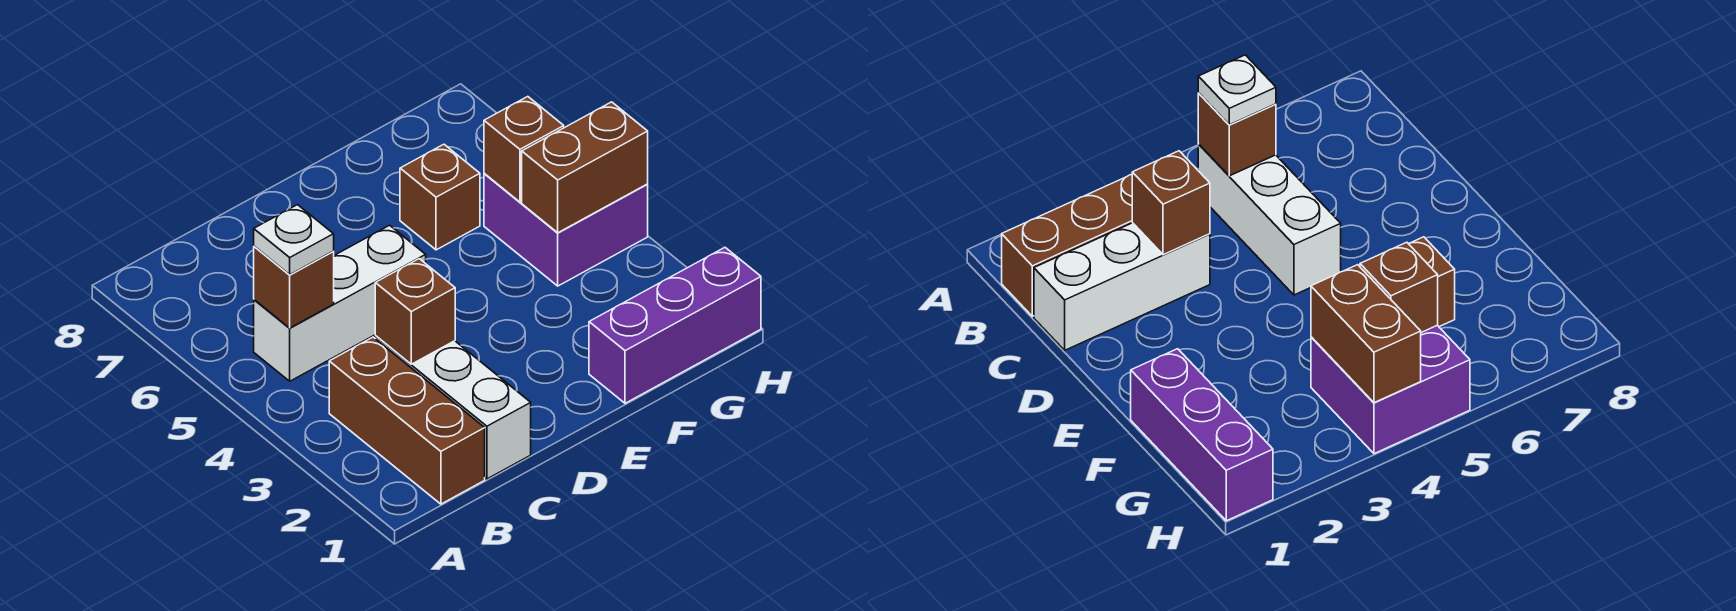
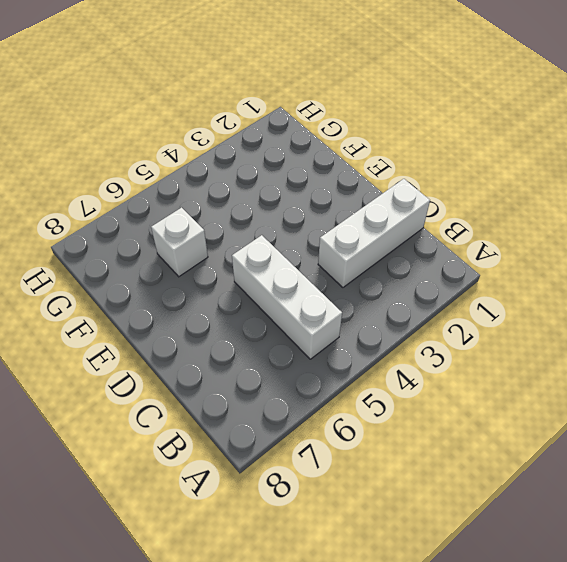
white 1x1 brick [151,208,208,277] -> brown 1x1 brick [400,144,480,250]
none -> brown 1x3 brick [329,337,485,504]
none -> purple 1x3 brick [589,248,761,403]

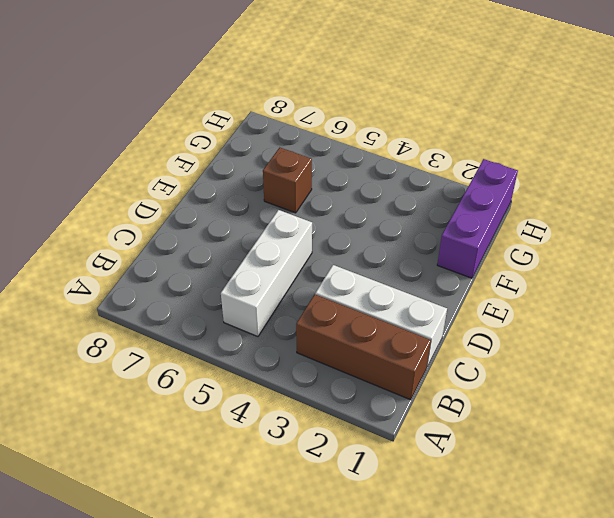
none -> purple 2x2 brick [484,174,648,286]
none -> brown 1x1 brick [254,246,334,328]

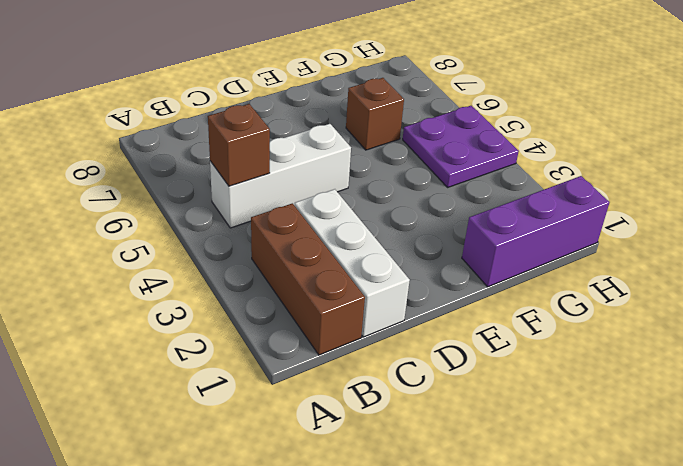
purple 2x2 plate [403,106,519,187] -> purple 2x2 brick [484,174,648,286]
none -> brown 1x1 brick [375,259,455,364]
none -> brown 1x2 brick [522,102,648,233]

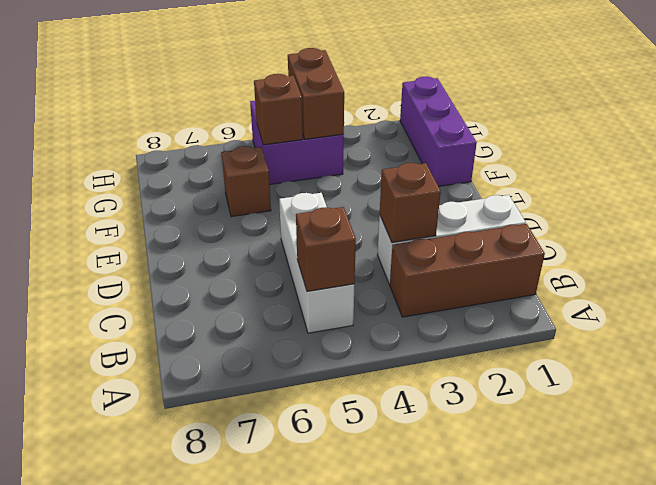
none -> white 1x1 plate [254,205,334,275]

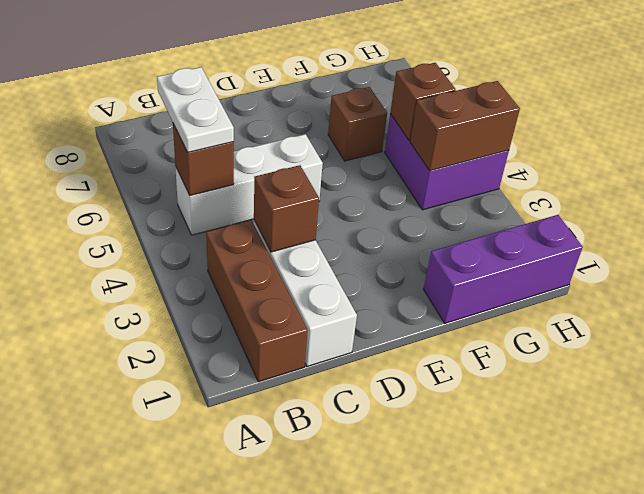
white 1x2 plate [157,67,234,152] -> white 1x1 plate [254,205,334,275]

